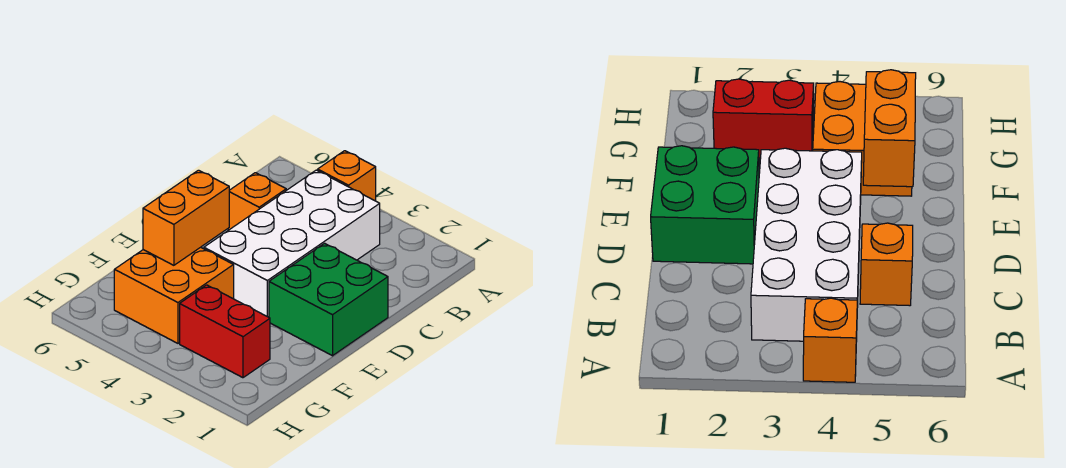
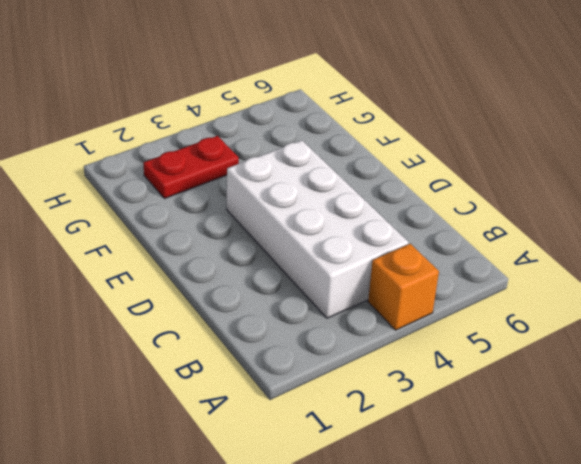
red 1x2 plate [143,136,239,199] -> red 1x2 brick [180,285,270,378]
none -> orange 1x1 brick [228,173,286,230]
none -> green 2x2 brick [269,243,388,356]

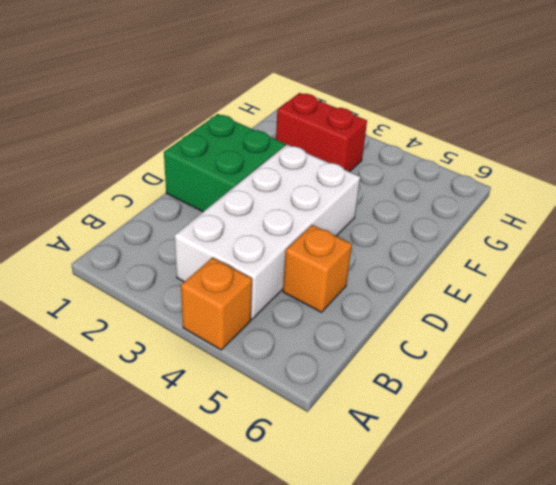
none -> orange 2x2 brick [114,247,234,343]
none -> orange 1x2 brick [143,170,229,265]

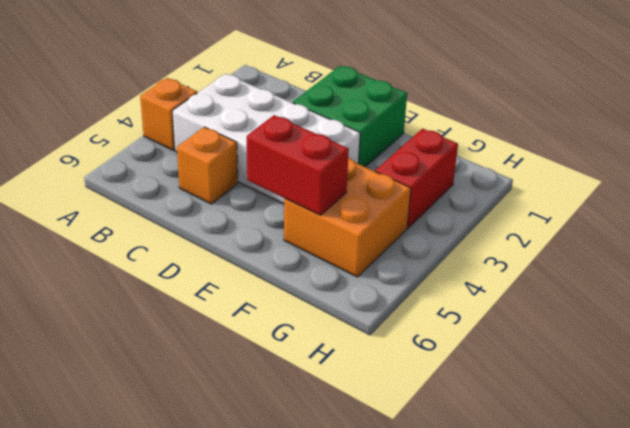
red 1x2 brick [247,115,349,215] -> orange 1x2 brick [143,170,229,265]

